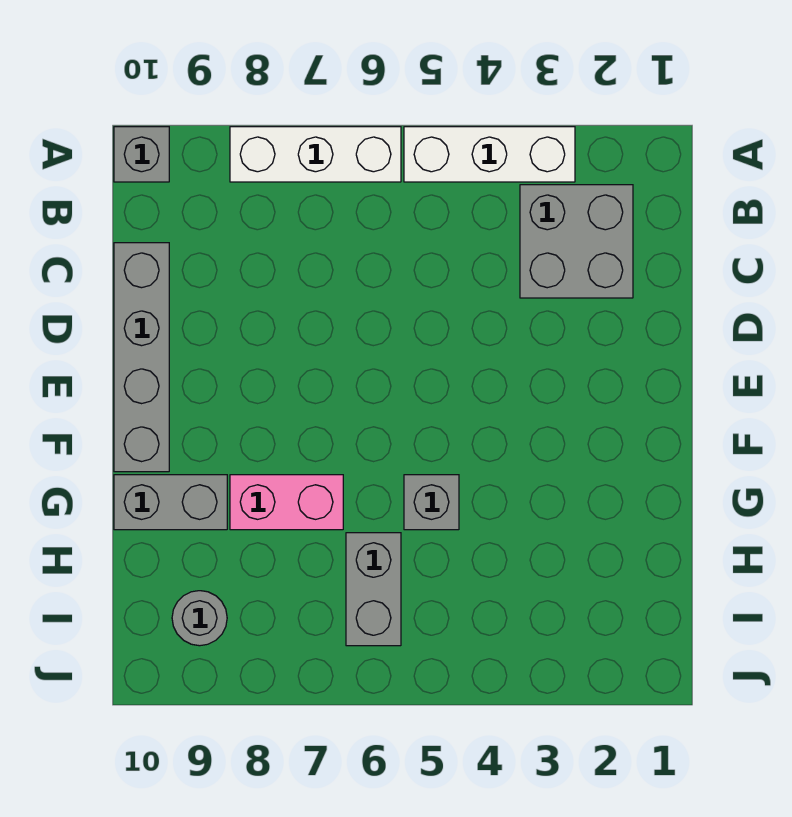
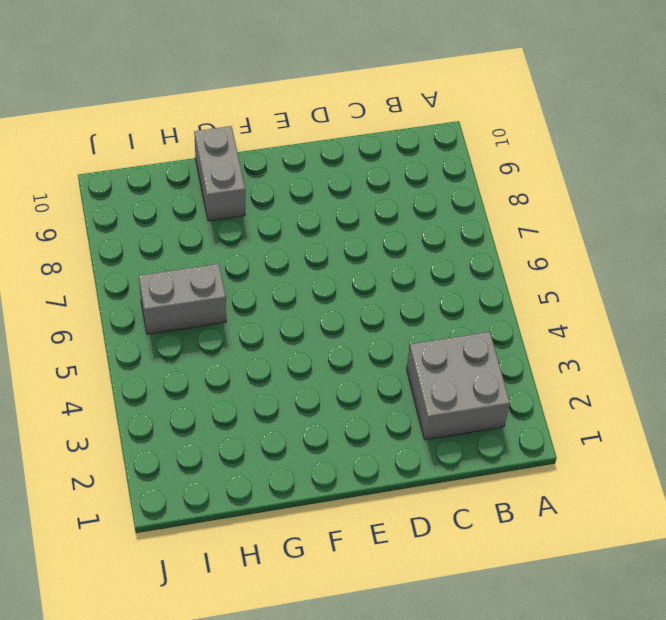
none -> white 1x3 brick [404,127,575,182]
none -> white 1x3 brick [230,127,401,182]

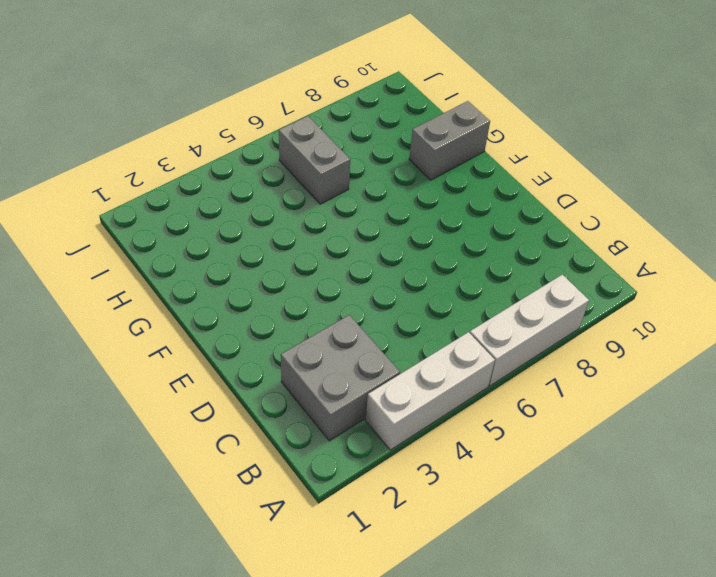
none -> grey 1x1 brick [114,127,169,182]
none -> grey 1x4 brick [114,243,169,472]

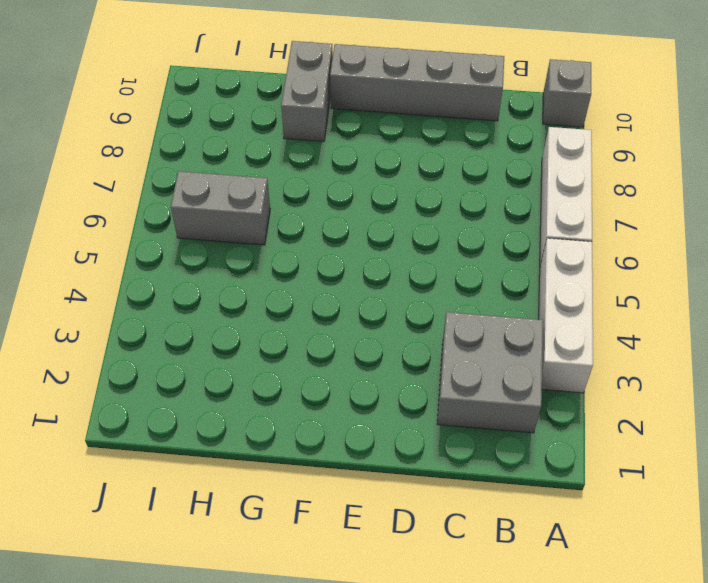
none -> grey 1x1 brick [404,475,459,530]
none -> pink 1x2 brick [230,475,343,530]

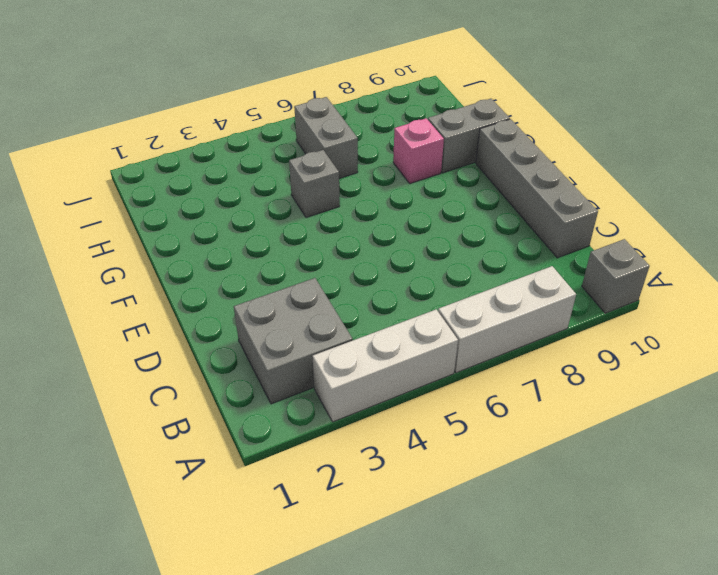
pink 1x1 brick [393,118,444,184] -> pink 1x2 brick [230,475,343,530]
none -> grey 1x1 round brick [172,591,227,646]

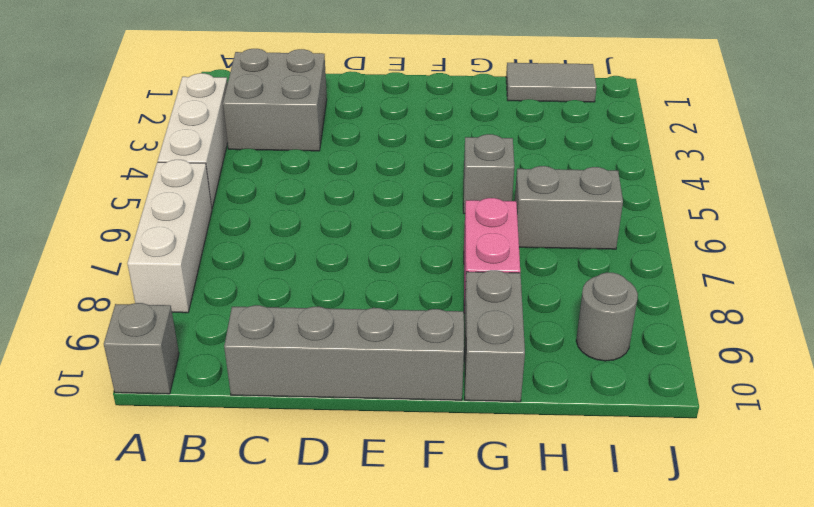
grey 1x2 tile [506,63,596,102] -> none

